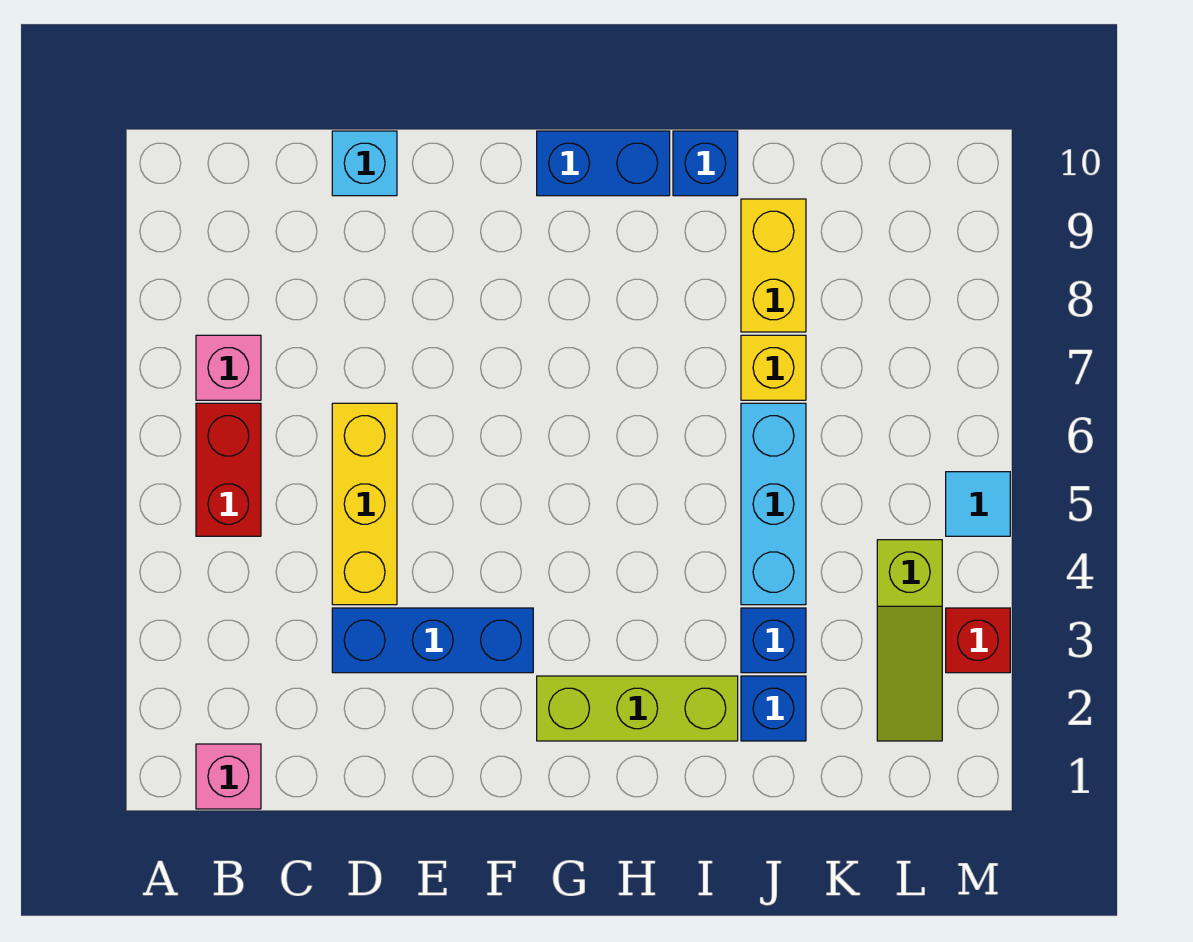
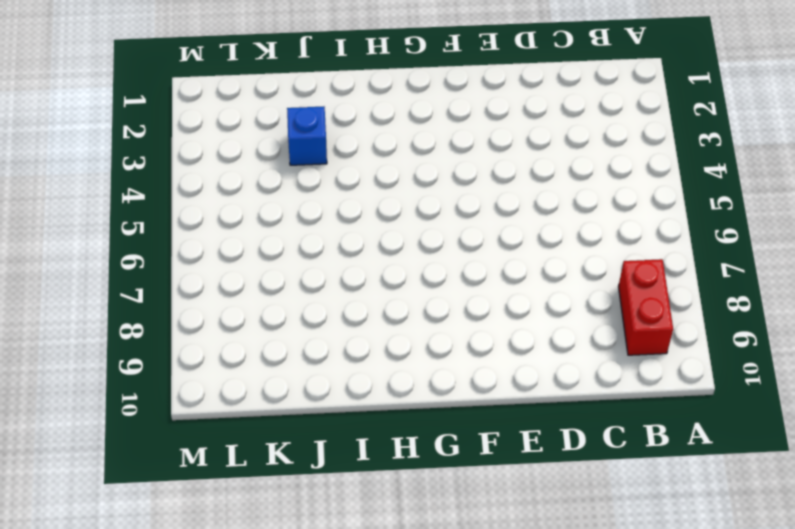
red 1x2 brick [618,259,673,355] -> red 1x2 brick moved to [196,403,261,536]
none -> pink 1x1 brick [196,744,261,809]
none -> pink 1x1 brick [196,335,261,400]
none -> blue 1x3 brick [332,608,533,673]

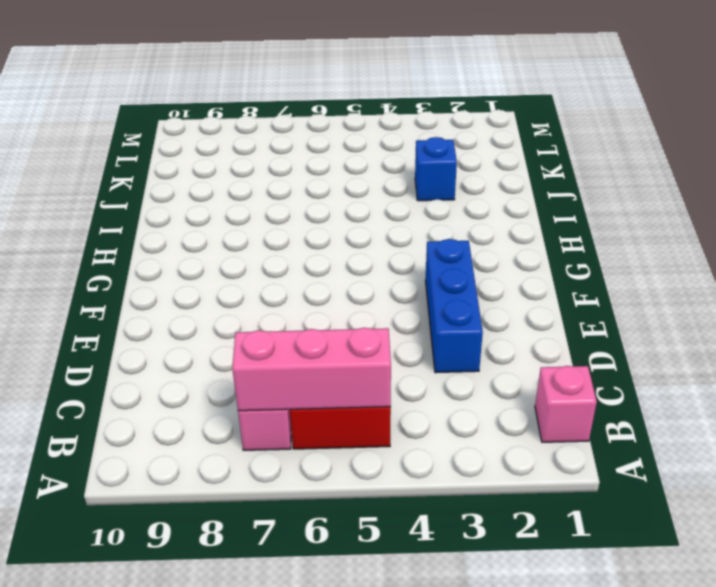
pink 1x3 brick [232,328,391,411] -> none
none -> yellow 1x3 brick [332,403,397,605]
none -> cyan 1x1 brick [332,131,397,196]
none -> lime 1x3 brick [537,676,738,741]

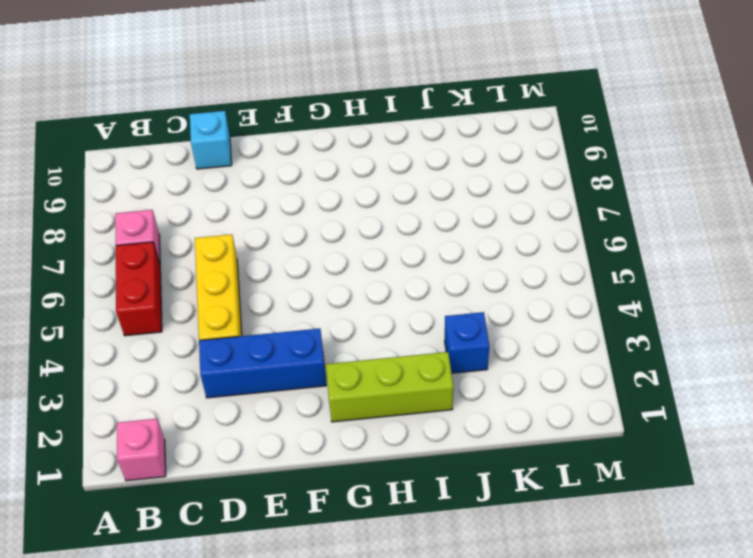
none -> blue 1x2 brick [537,131,670,196]
none -> blue 1x1 brick [673,131,738,196]
none -> blue 1x1 brick [741,676,806,741]

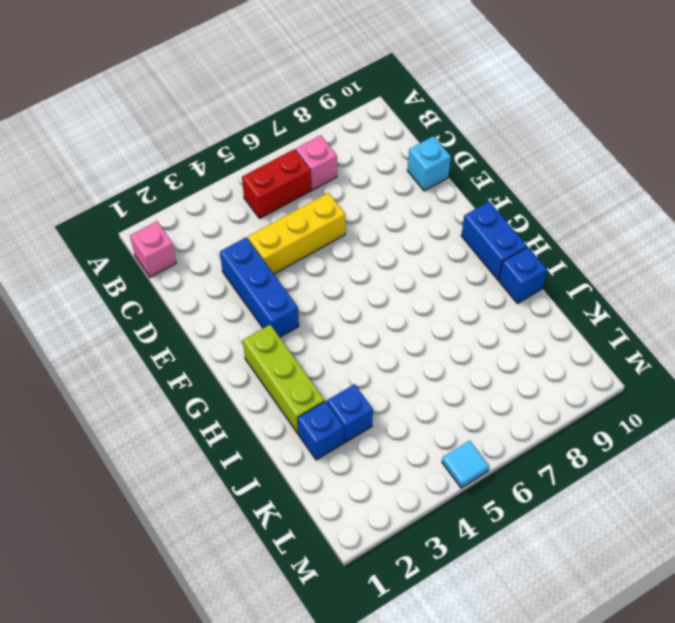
none -> cyan 1x3 brick [741,403,806,605]
none -> yellow 1x1 brick [741,335,806,400]
none -> yellow 1x2 brick [741,199,806,332]

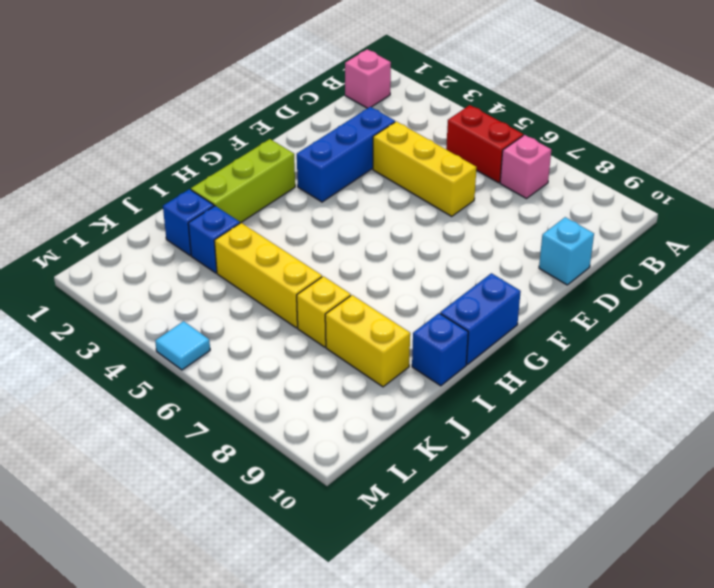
yellow 1x3 brick [214,223,322,328] -> cyan 1x3 brick [741,403,806,605]
none -> lime 1x3 slope [877,540,942,741]
none -> red 1x1 brick [946,608,1010,673]

